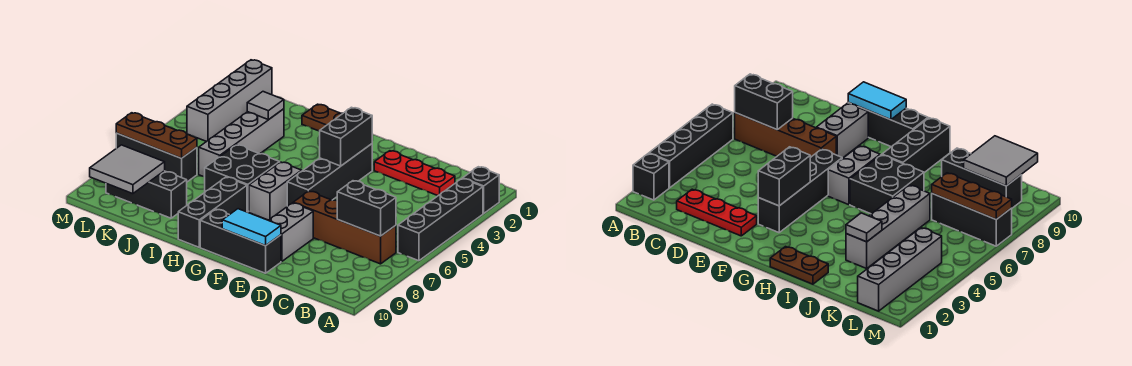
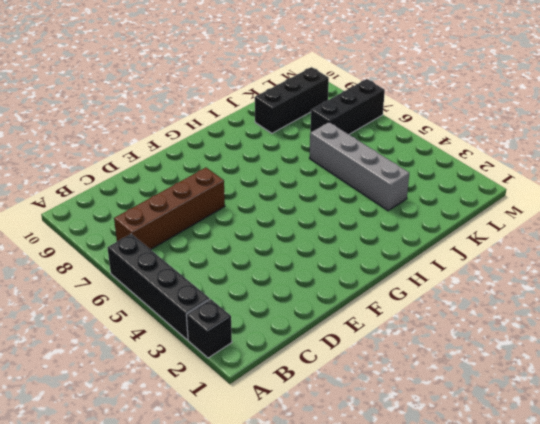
none -> red 1x3 plate [374,151,455,196]
none -> grey 1x2 brick [269,203,313,262]
none -> black 1x3 brick [200,209,281,273]

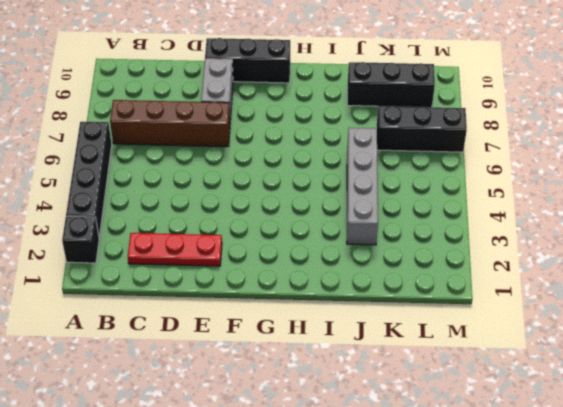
none -> black 1x4 brick [287,144,372,206]
none -> grey 1x2 brick [249,162,302,220]
none -> brown 1x2 plate [302,104,343,131]

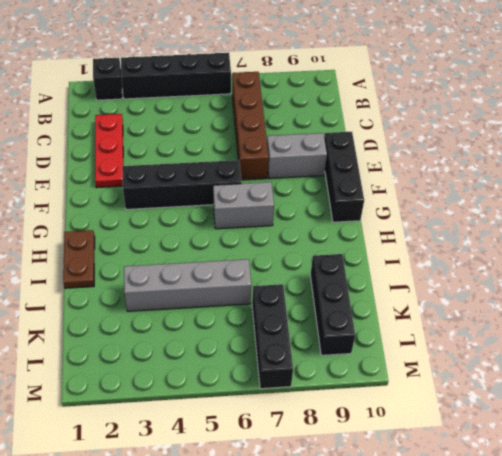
none -> black 2x2 brick [205,145,280,212]
none -> black 1x3 brick [178,177,247,247]
none -> grey 1x4 brick [187,60,272,142]

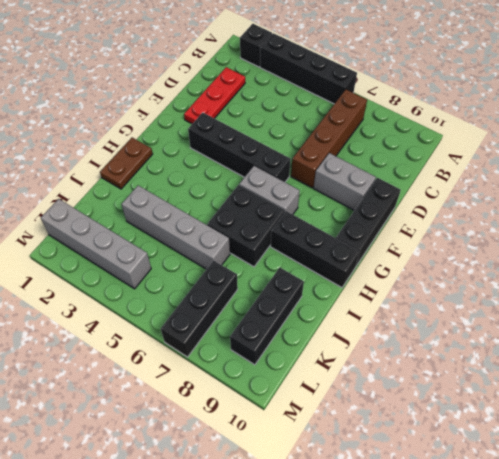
none -> black 1x2 brick [337,181,396,236]
none -> cyan 1x2 tile [222,209,281,246]
none -> black 1x2 brick [320,107,372,166]

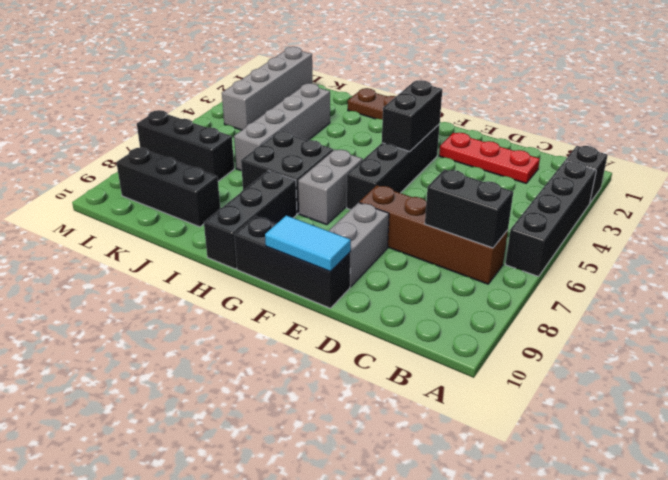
none -> grey 1x1 tile [247,92,284,120]
none -> brown 1x3 plate [116,113,197,158]
none -> grey 2x2 tile [90,145,165,194]

